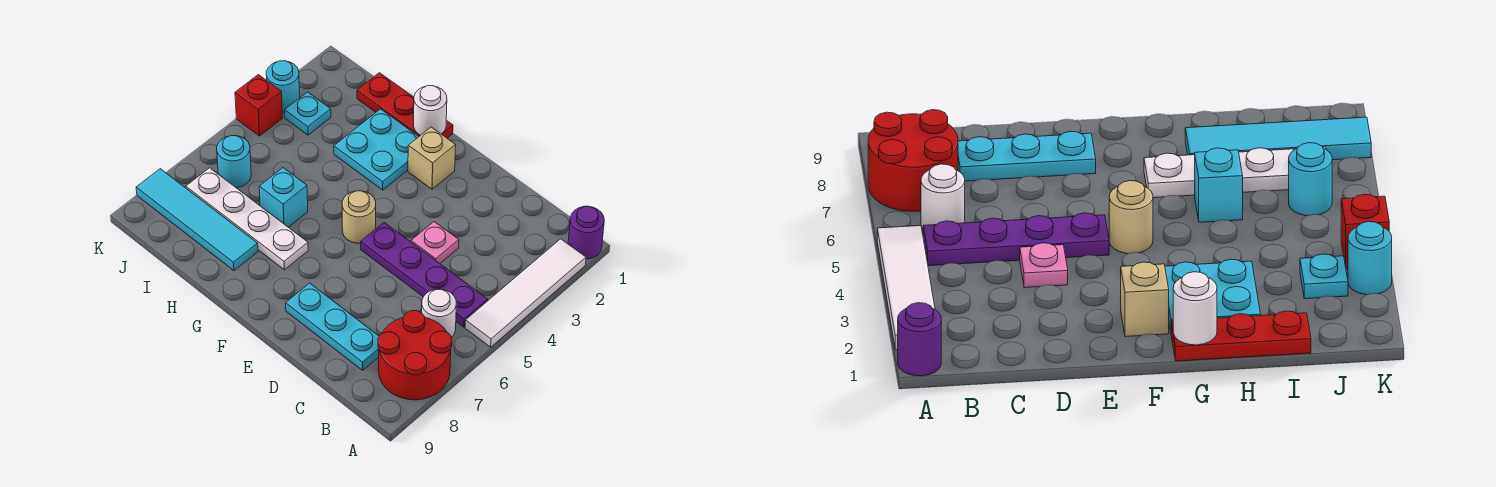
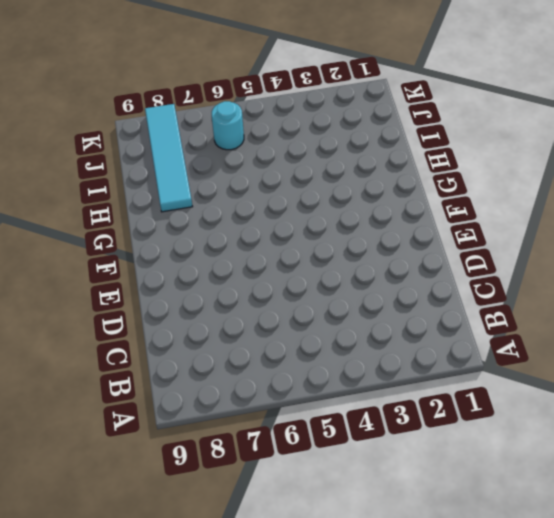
none -> purple 1x1 round brick [568,206,604,259]
none -> white 1x4 tile [465,239,586,347]
none -> red 2x2 round brick [378,311,452,400]

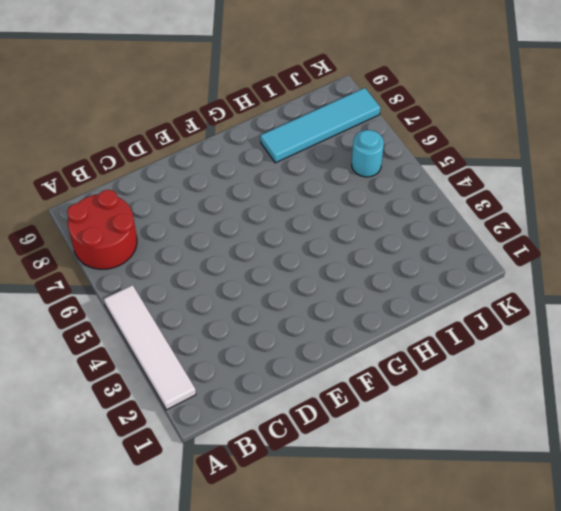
none -> purple 1x1 round brick [568,206,604,259]
none -> purple 1x4 plate [361,223,488,327]
none -> white 1x1 round brick [422,289,456,337]

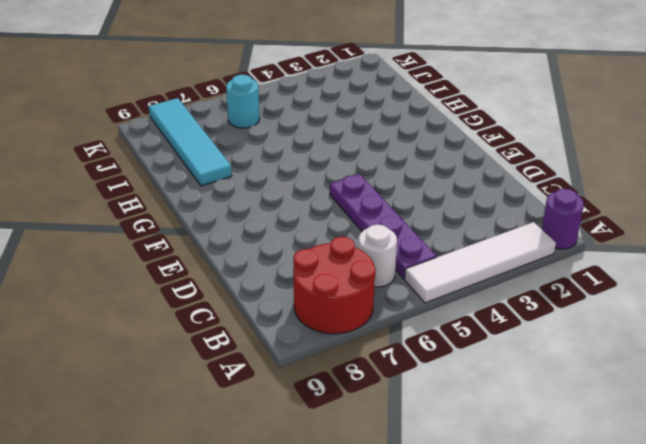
none -> cyan 1x3 plate [286,283,379,370]
none -> pink 1x1 plate [411,222,459,263]
none -> tan 1x1 brick [408,127,456,189]

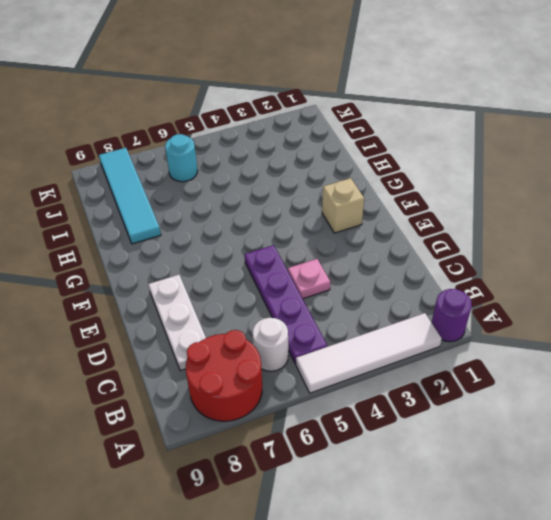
white 1x3 plate [148,275,206,371] -> cyan 1x3 plate [286,283,379,370]
none -> tan 1x1 round brick [342,191,376,243]
none -> red 1x3 plate [357,73,453,138]
none -> cyan 2x2 plate [334,109,419,190]

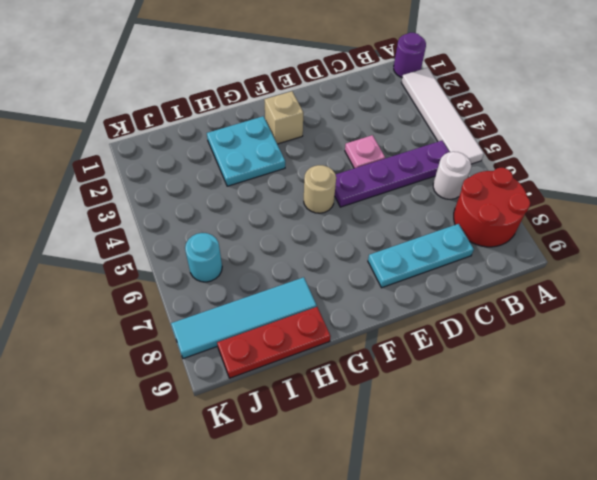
red 1x3 plate [217,307,331,378] -> red 1x3 plate moved to [357,73,453,138]
none -> white 1x4 plate [186,168,308,270]
none -> cyan 1x1 brick [259,168,308,227]
none -> cyan 1x1 plate [285,92,331,135]

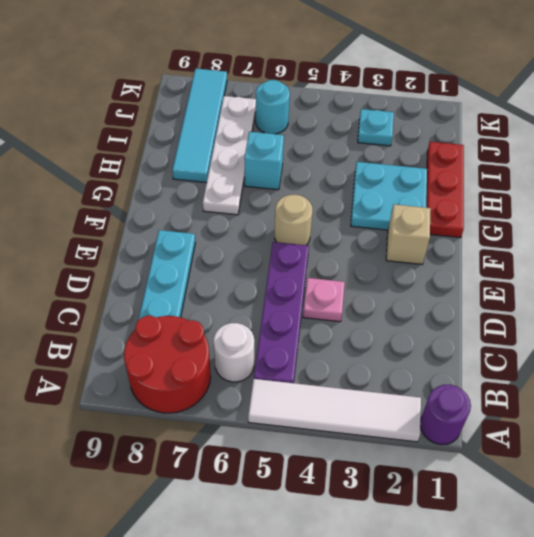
none -> cyan 1x1 round brick [266,61,300,112]
none -> red 1x1 brick [235,75,283,136]
none -> white 1x1 round brick [414,86,447,135]

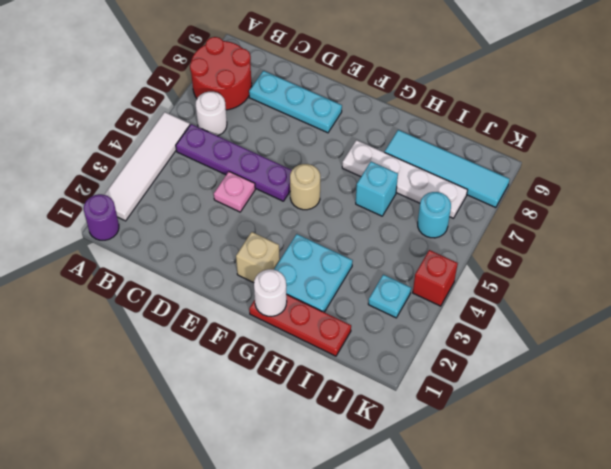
none -> cyan 1x1 round brick [266,61,300,112]

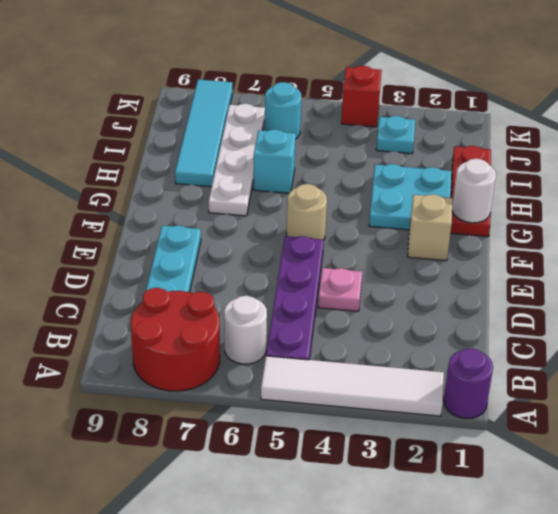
none -> cyan 1x1 round brick [266,61,300,112]

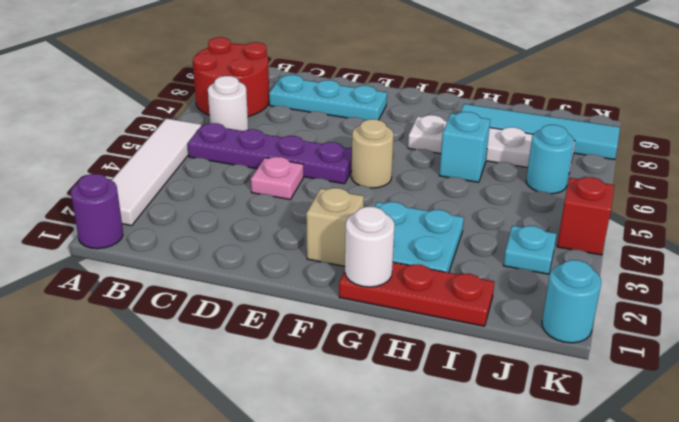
cyan 1x1 round brick [542,260,601,343] -> cyan 1x1 round brick moved to [266,61,300,112]

